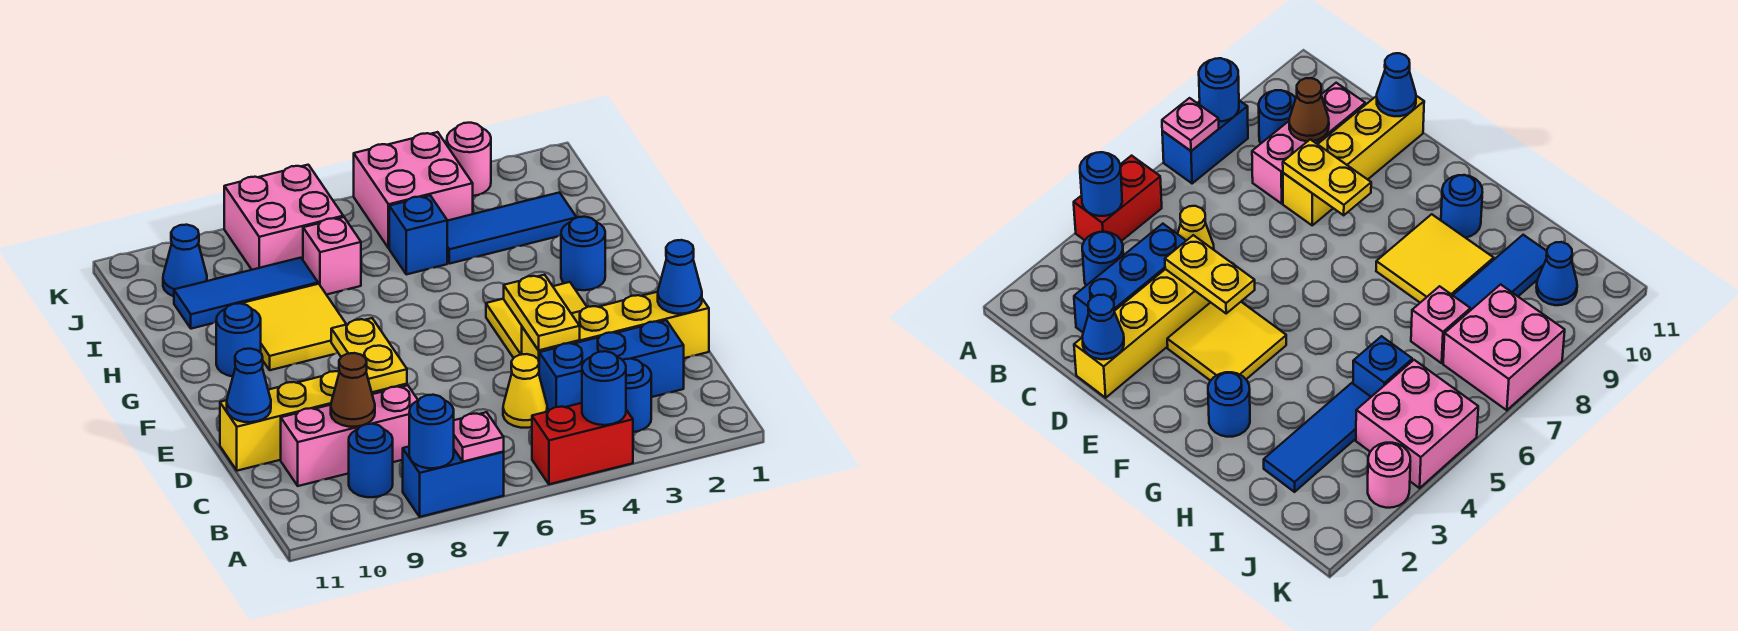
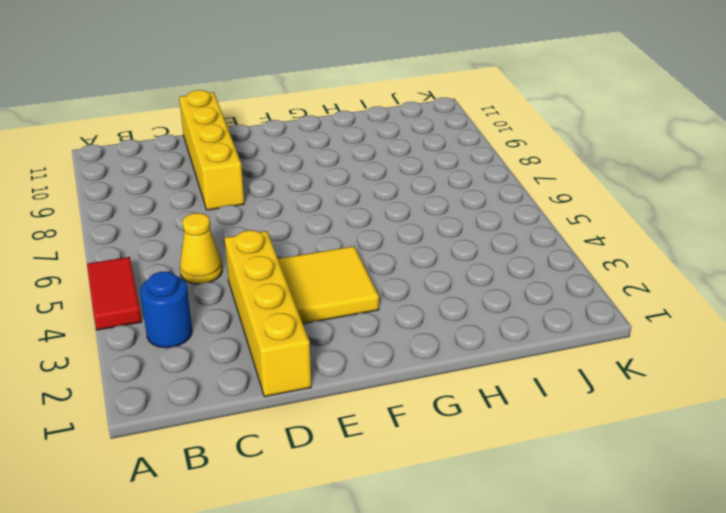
red 1x2 tile [87,257,142,330] -> red 1x2 brick [532,403,633,484]
none -> blue 1x2 brick [403,447,504,517]
none -> blue 1x1 round brick [349,424,393,497]
none -> blue 1x3 brick [539,320,684,410]

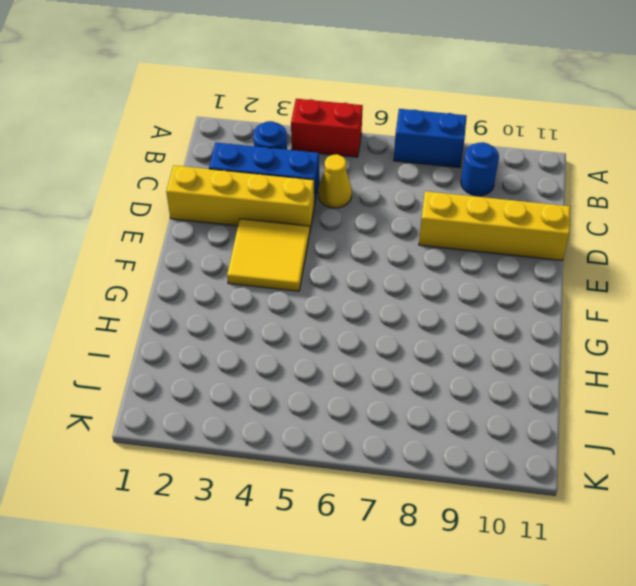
none -> pink 1x3 brick [281,385,418,486]
none -> blue 1x1 round brick [561,217,605,290]
none -> yellow 2x2 tile [241,284,346,370]

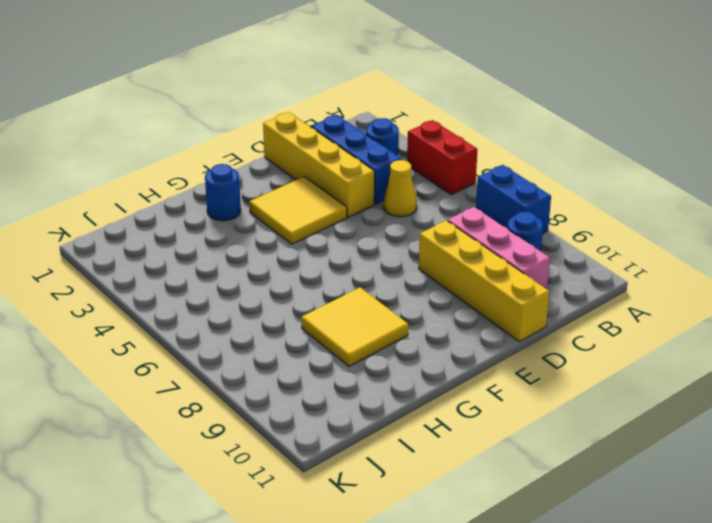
none -> blue 1x1 round brick [216,303,261,377]
none -> blue 1x3 tile [447,193,577,264]
none -> blue 1x1 brick [389,196,447,274]

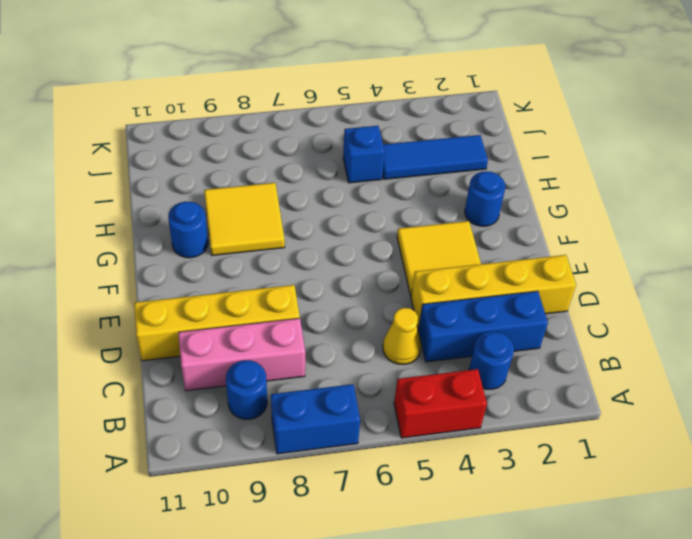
none -> pink 1x1 brick [303,217,361,295]
none -> blue 1x3 tile [174,258,318,329]
none -> pink 2x2 brick [354,132,473,248]

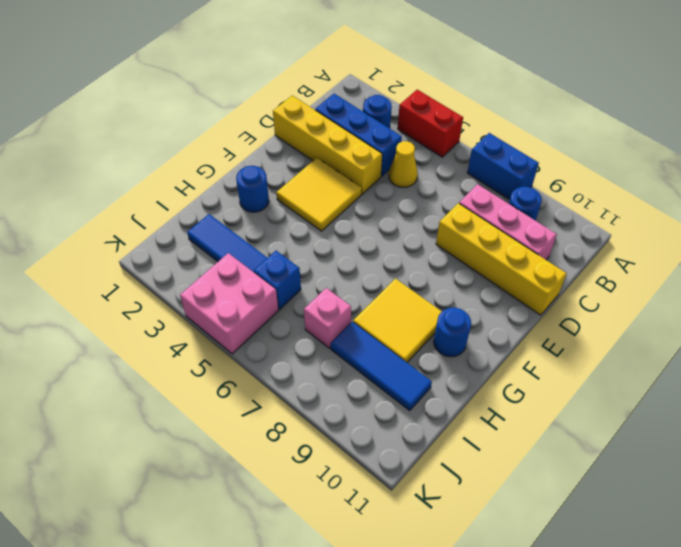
none -> pink 2x2 brick [224,165,343,270]
none -> blue 1x1 cone [163,225,207,296]
none -> pink 1x1 round brick [447,123,491,196]

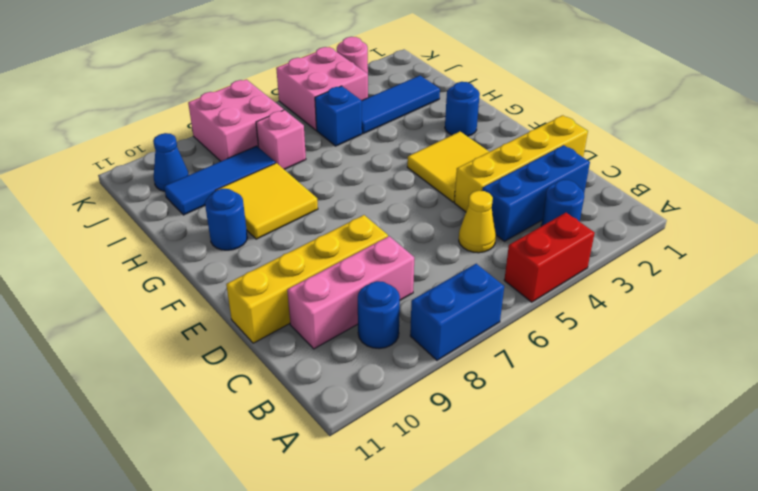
none -> blue 1x1 round brick [582,351,626,425]
none -> pink 1x1 plate [454,412,504,462]
none -> blue 1x1 round brick [409,395,454,468]

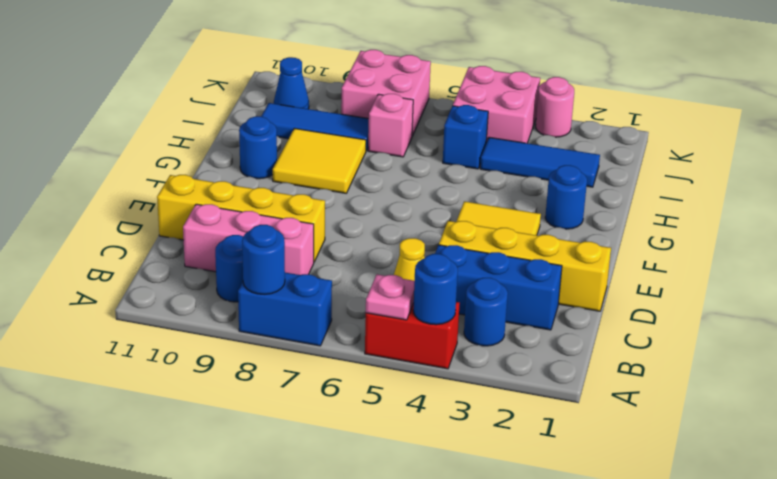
pink 1x1 plate [366,274,415,320] -> pink 1x1 plate moved to [454,412,504,462]
none -> brown 1x1 cone [331,353,375,427]
none -> blue 1x1 cone [658,240,702,314]
none -> yellow 1x2 plate [504,275,580,350]

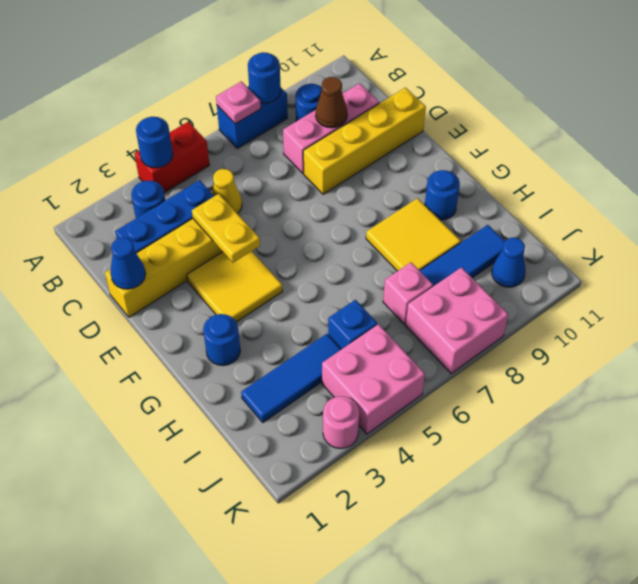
none -> yellow 1x2 plate [331,318,407,392]
none -> blue 1x1 cone [227,349,271,422]

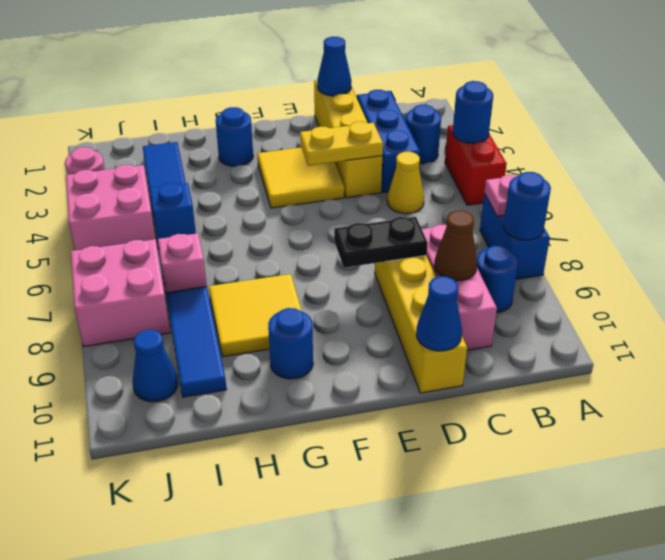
black 1x2 plate [334,217,428,268] -> yellow 1x2 plate [331,318,407,392]

